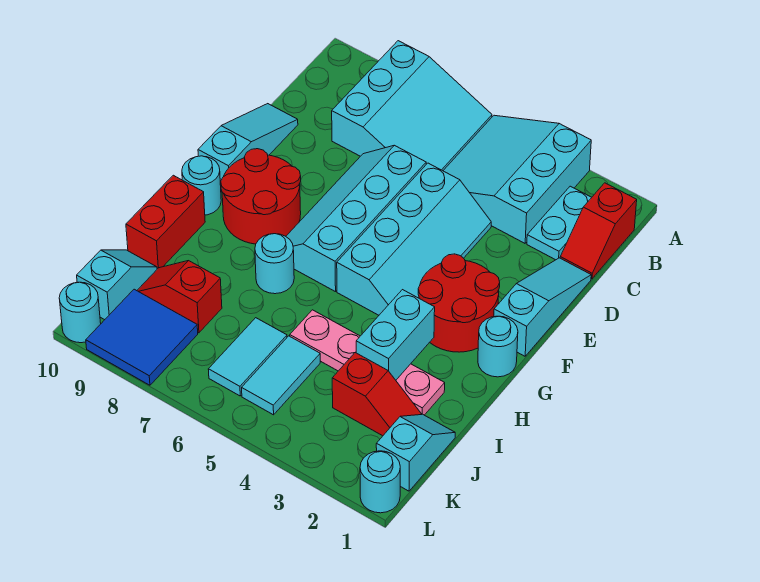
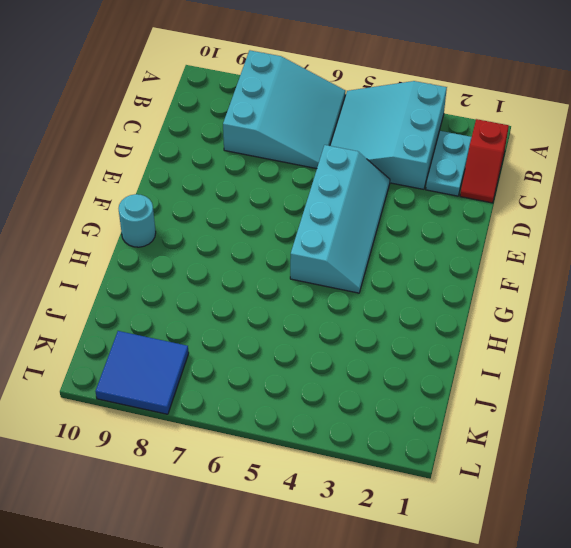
none -> cyan 1x3 slope [494,258,591,356]
none -> cyan 2x4 slope [286,145,426,292]
none -> cyan 1x3 slope [198,104,298,192]

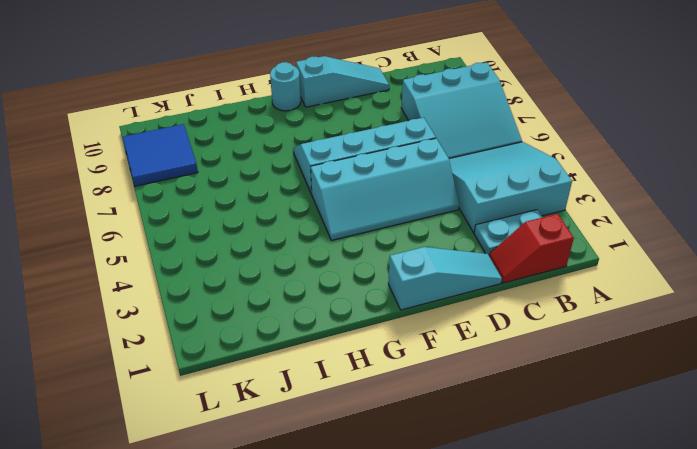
none -> red 2x2 round brick [418,254,500,352]
none -> red 2x2 round brick [221,149,301,244]
none -> cyan 1x1 round brick [478,316,518,377]

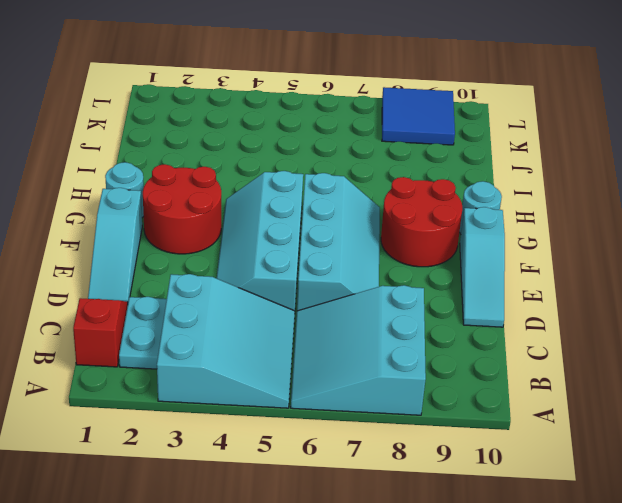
none -> cyan 1x1 round brick [255,234,294,294]
none -> red 1x2 brick [126,175,205,269]
none -> pink 1x4 plate [290,310,445,415]

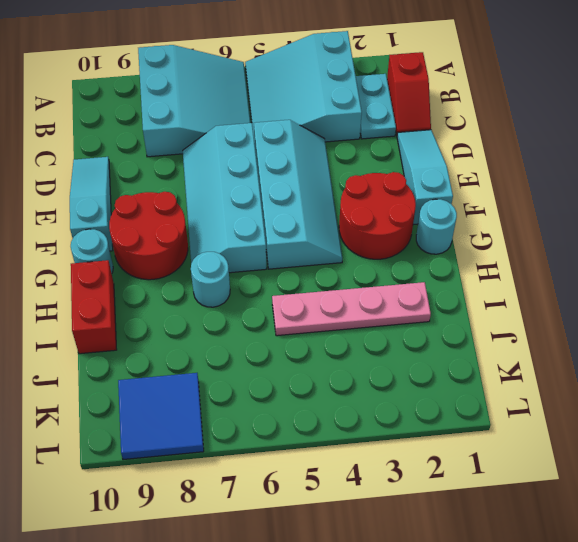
none -> cyan 1x2 slope [376,414,455,491]
none -> red 1x2 slope [332,352,421,436]
none -> cyan 1x2 tile [242,336,320,415]

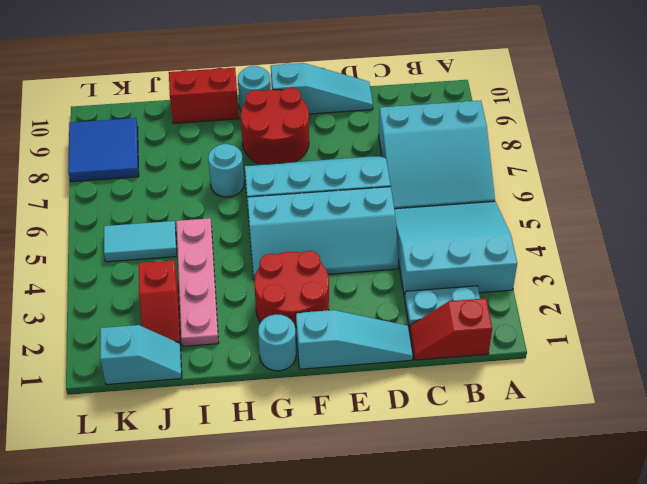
none -> cyan 1x2 tile [208,318,287,396]
none -> red 1x2 slope [137,261,222,333]
none -> cyan 1x2 slope [77,250,157,320]

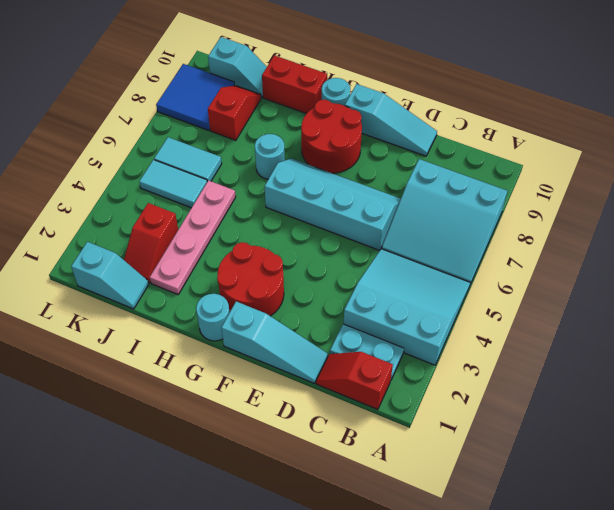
none -> cyan 2x4 slope [337,163,491,315]
none -> cyan 1x1 round brick [360,451,400,513]
none -> cyan 1x1 round brick [59,282,101,343]

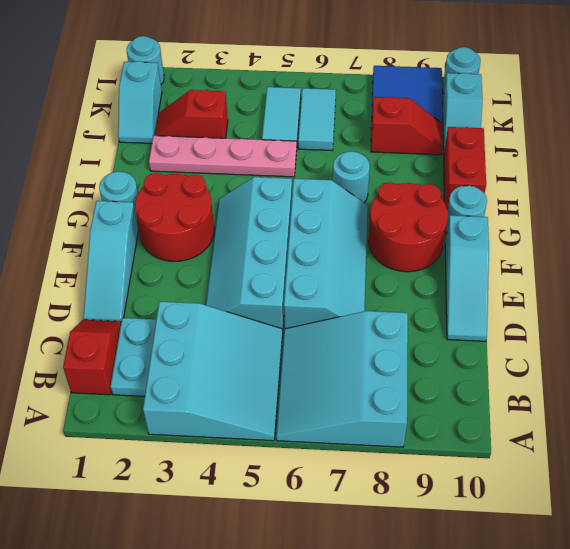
none -> cyan 1x2 brick [356,290,435,380]

